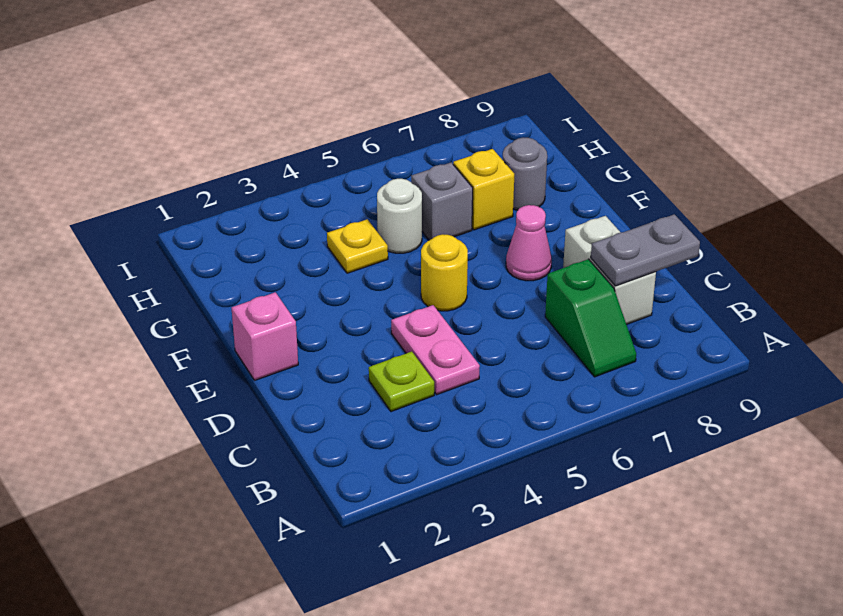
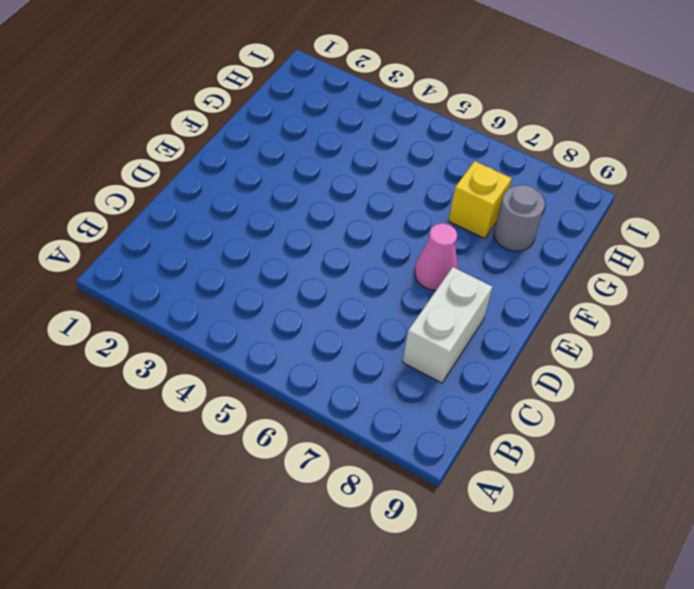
none -> green 1x2 slope [545,259,636,377]
none -> lime 1x1 plate [369,352,434,412]
none -> pink 1x2 plate [391,305,480,395]

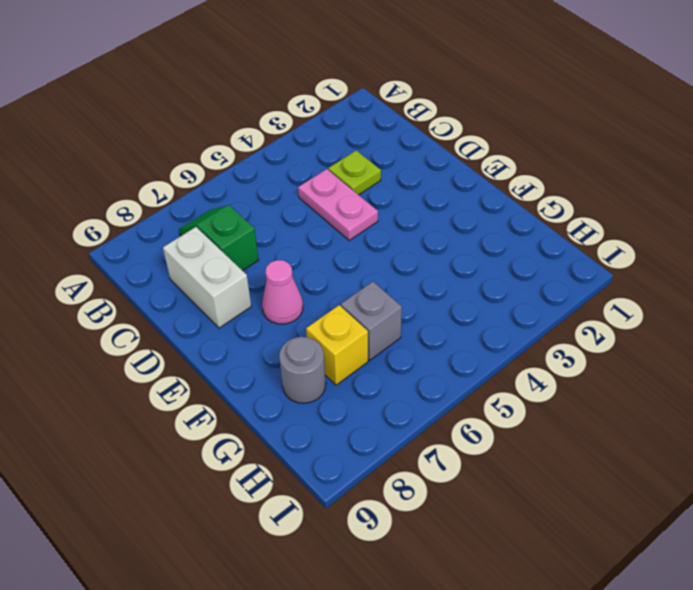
none -> pink 1x1 brick [232,292,298,380]
none -> yellow 1x1 round brick [421,234,468,311]
none -> yellow 1x1 plate [327,219,388,273]

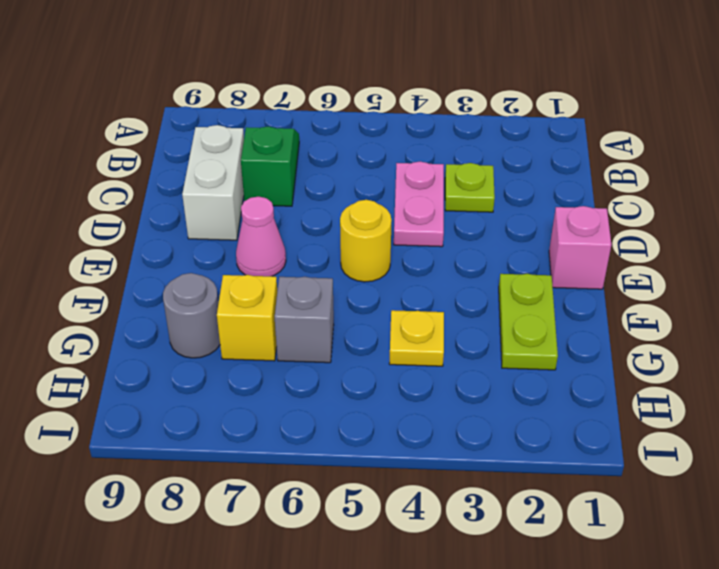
lime 1x2 plate [499,274,558,370] -> none
none -> white 1x1 round brick [377,179,422,253]
none -> grey 1x2 plate [591,214,700,286]

